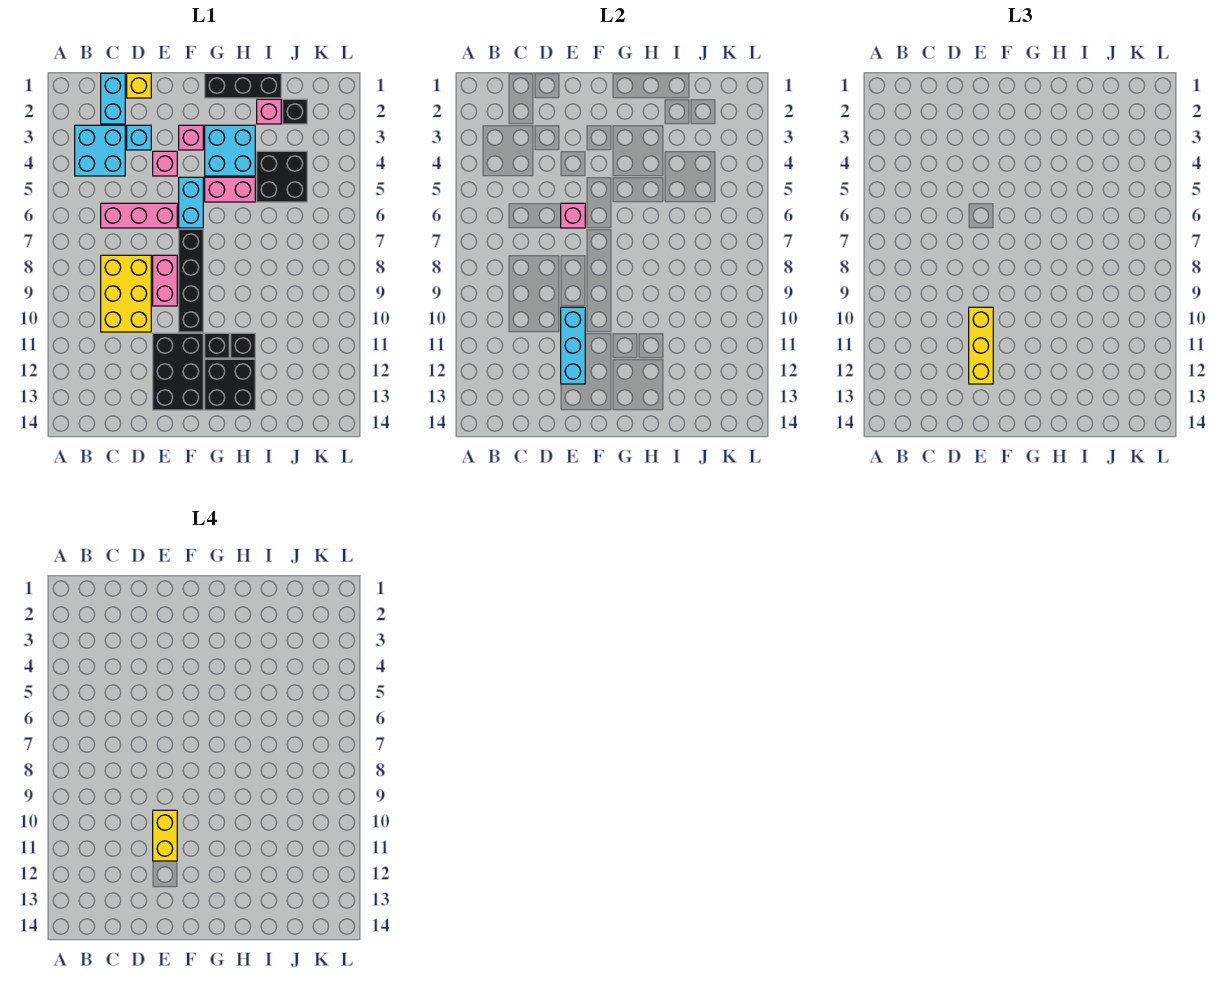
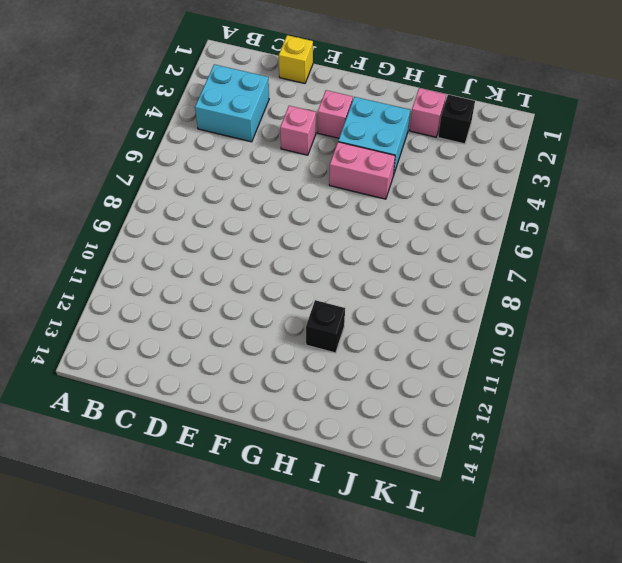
none -> cyan 1x2 brick [101,73,125,124]
none -> pink 1x3 brick [101,203,177,228]
none -> yellow 2x3 brick [101,255,151,332]

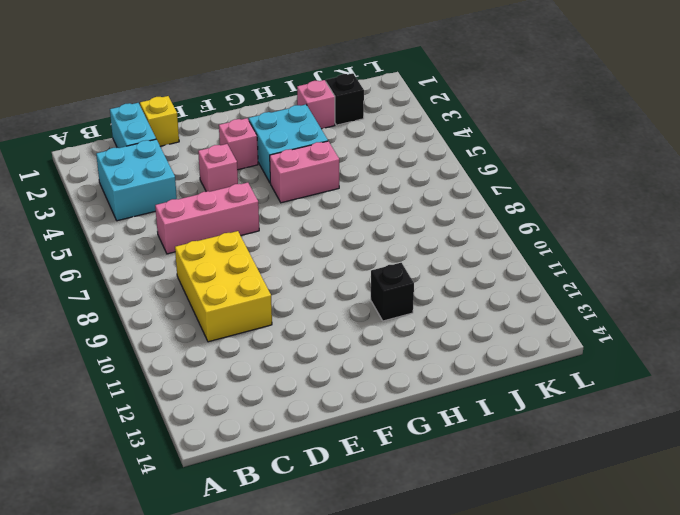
none -> cyan 1x1 brick [127,125,151,150]
none -> pink 1x2 brick [153,255,177,306]
none -> black 2x3 brick [153,333,203,410]

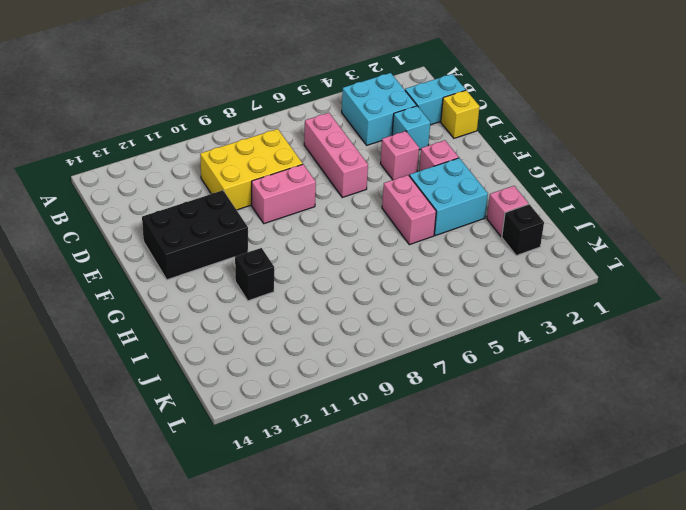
none -> cyan 1x2 brick [179,177,203,228]
none -> black 1x4 brick [179,229,203,332]
none -> black 1x3 brick [205,73,281,98]

